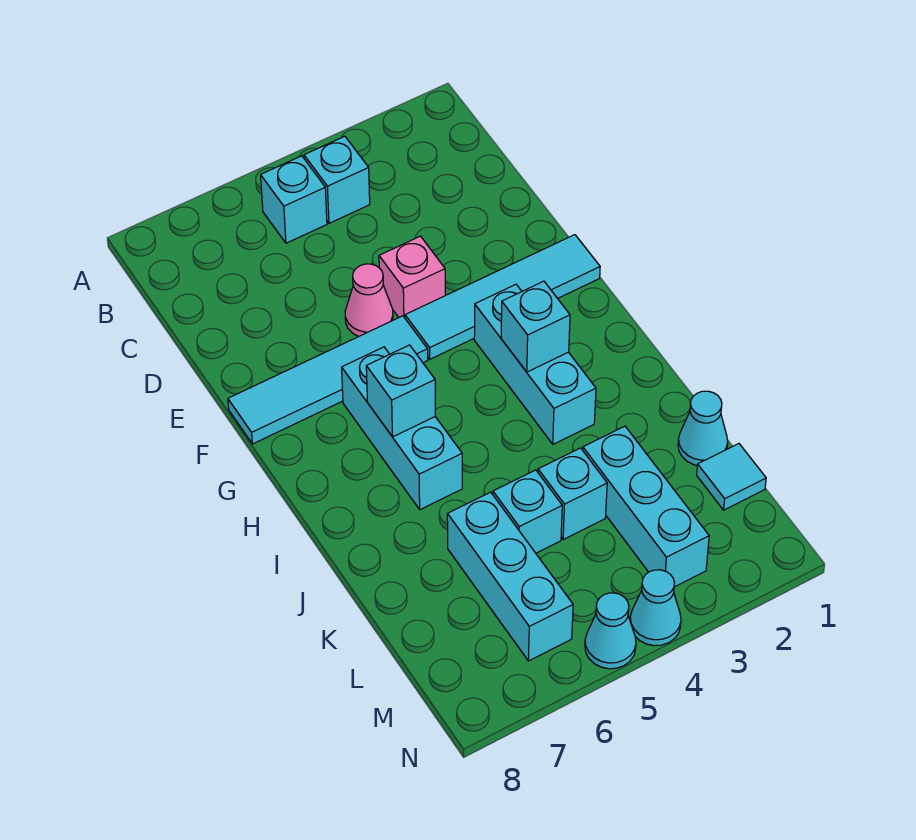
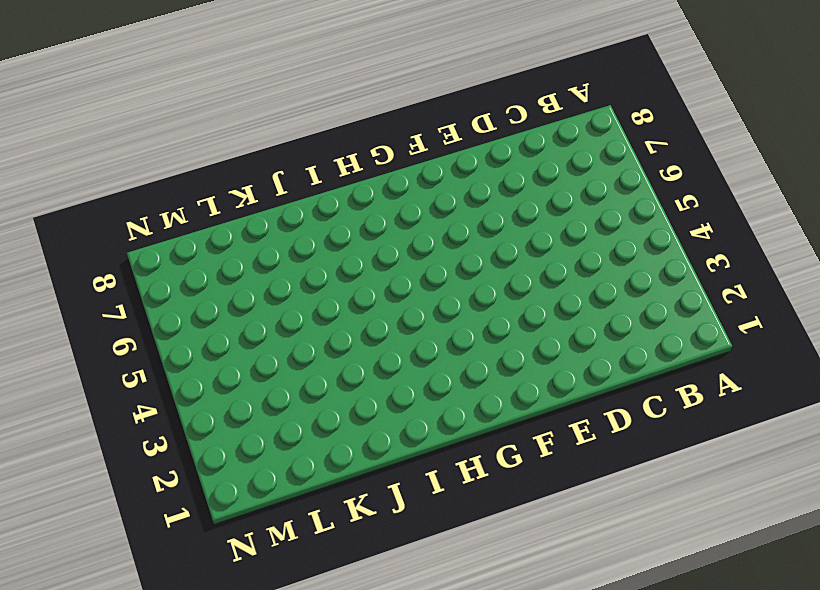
none -> cyan 1x1 brick [304,136,370,223]
none -> cyan 1x1 brick [261,156,327,243]
none -> pink 1x1 brick [379,236,445,318]

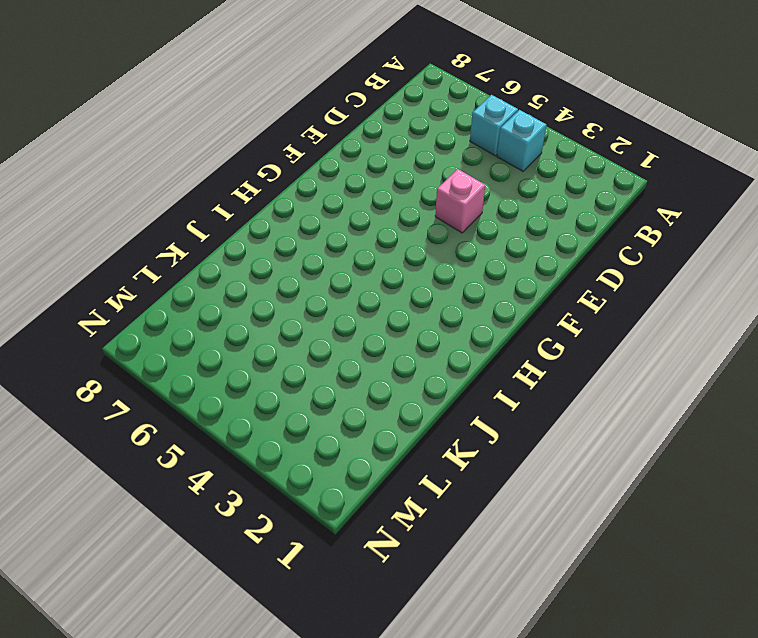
none -> pink 1x1 cone [345,264,393,337]
none -> cyan 1x4 tile [405,235,600,359]
none -> cyan 1x4 tile [228,316,428,444]

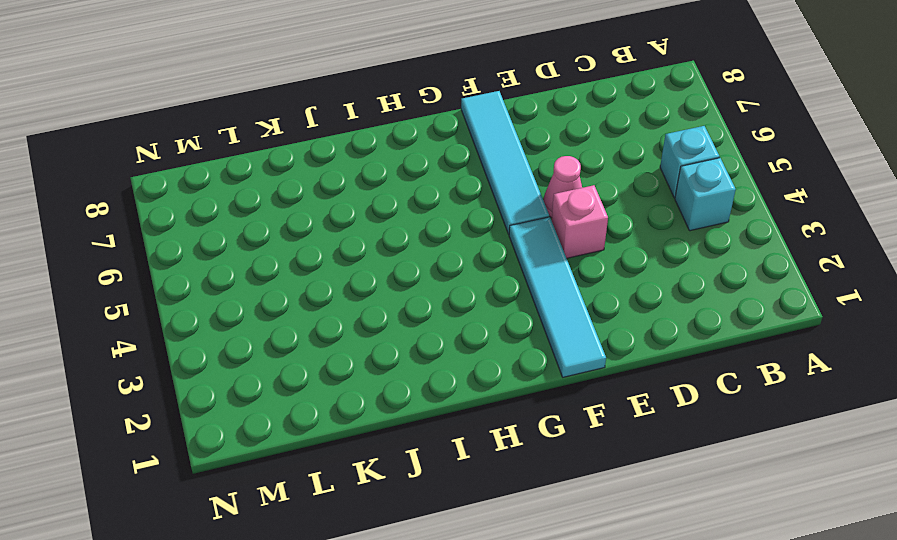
none -> cyan 1x3 brick [474,284,596,444]
none -> cyan 1x3 brick [342,347,462,509]
none -> cyan 1x1 cone [678,391,728,465]

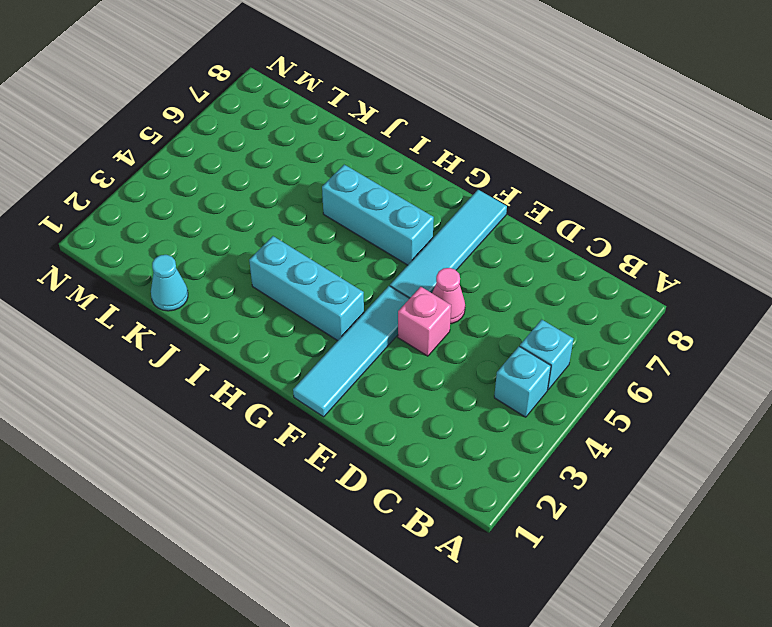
none -> cyan 1x3 brick [583,426,709,587]
none -> cyan 1x1 brick [538,448,607,539]
none -> cyan 1x1 brick [493,470,562,553]

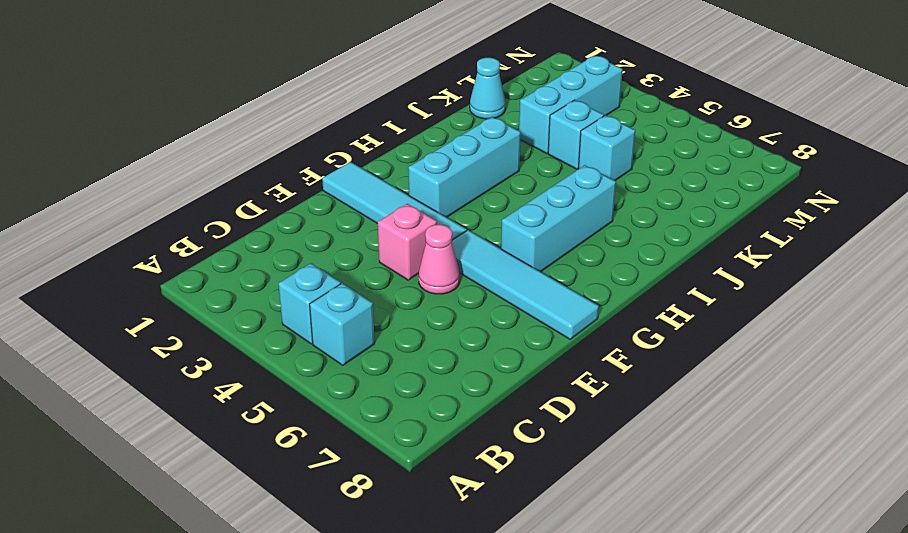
none -> cyan 1x3 brick [447,492,573,661]
none -> cyan 1x1 tile [697,444,766,510]
none -> cyan 1x1 cone [630,570,681,646]

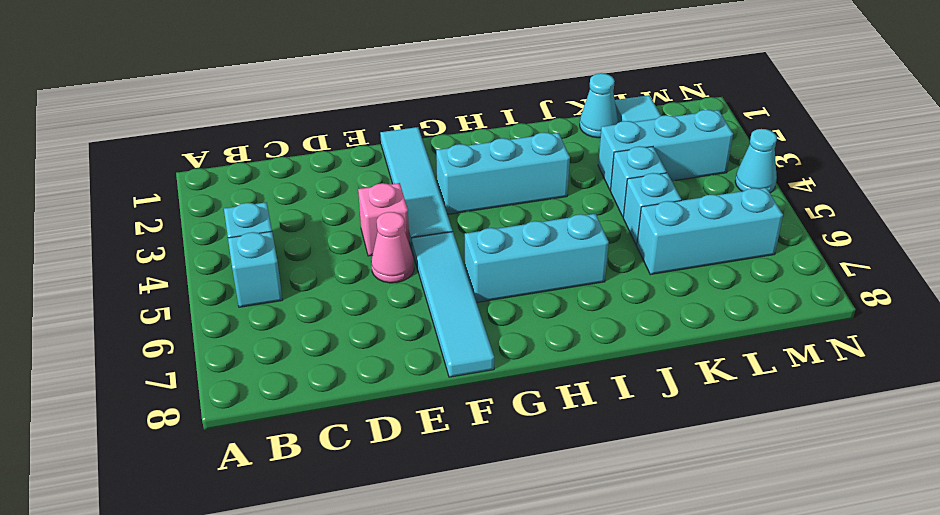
none -> cyan 1x1 cone [585,593,636,669]
none -> cyan 1x1 brick [501,281,570,372]
none -> cyan 1x1 brick [366,345,435,437]

